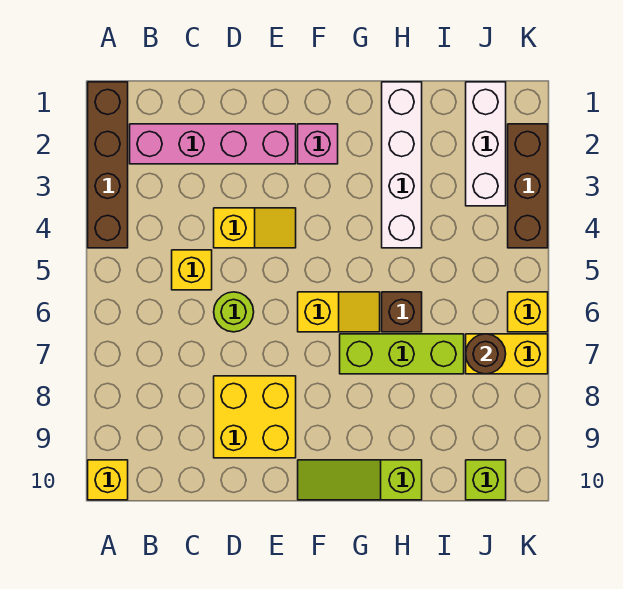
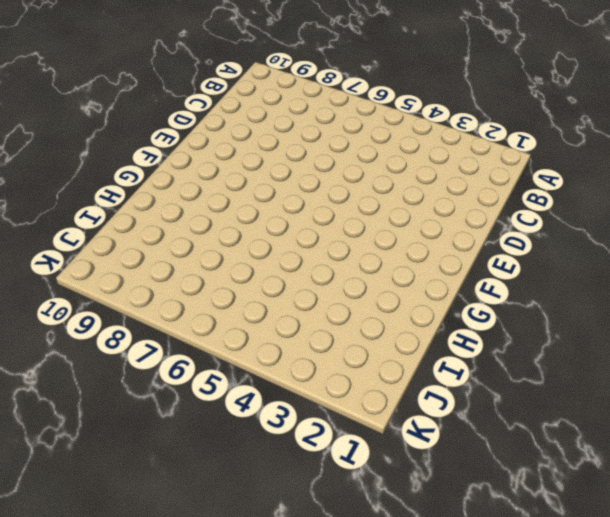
none -> brown 1x4 brick [88,82,128,248]
none -> yellow 1x1 brick [88,460,128,500]
none -> pink 1x4 brick [130,124,296,164]

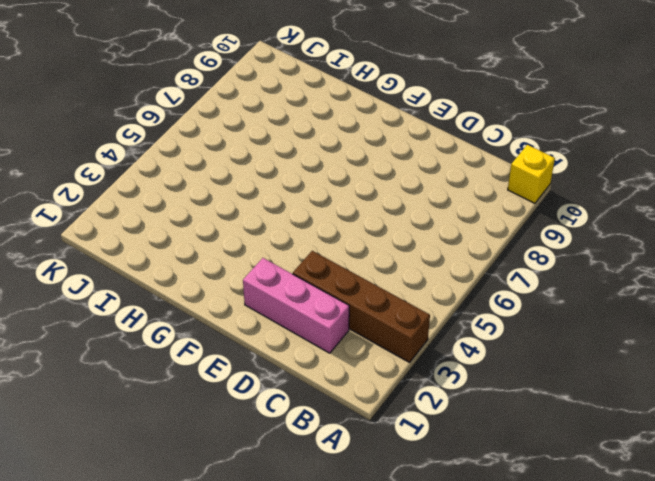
brown 1x4 brick [293,251,430,362] -> brown 1x4 brick turned to [88,82,128,248]
pink 1x3 brick [243,258,349,353] -> pink 1x4 brick [130,124,296,164]
none -> yellow 1x1 brick [172,250,212,290]
none -> yellow 1x2 slope [214,208,296,248]
none -> lime 1x1 round brick [214,292,254,332]

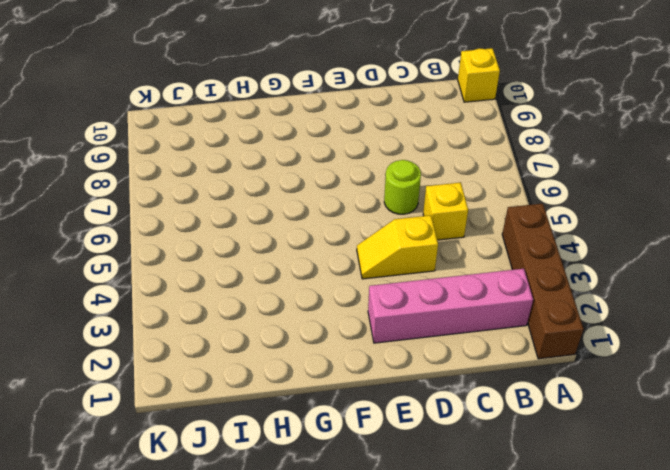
none -> yellow 2x2 brick [214,376,296,458]
none -> pink 1x1 brick [298,124,338,164]
none -> yellow 1x2 slope [298,292,380,332]

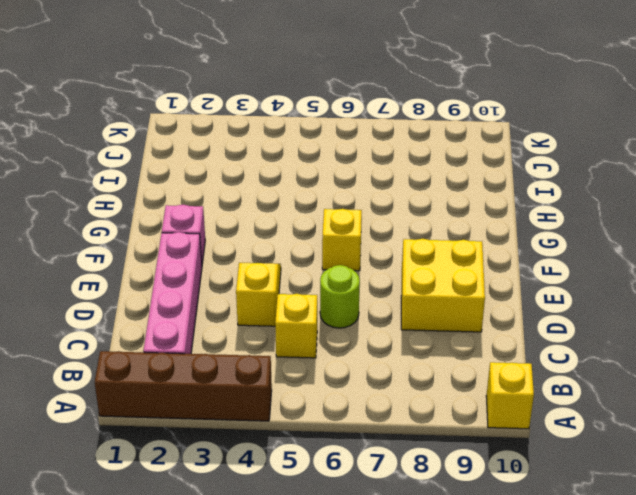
none -> lime 1x3 slope [298,460,422,500]
none -> lime 1x3 brick [340,334,464,374]
none -> white 1x4 brick [382,82,422,248]

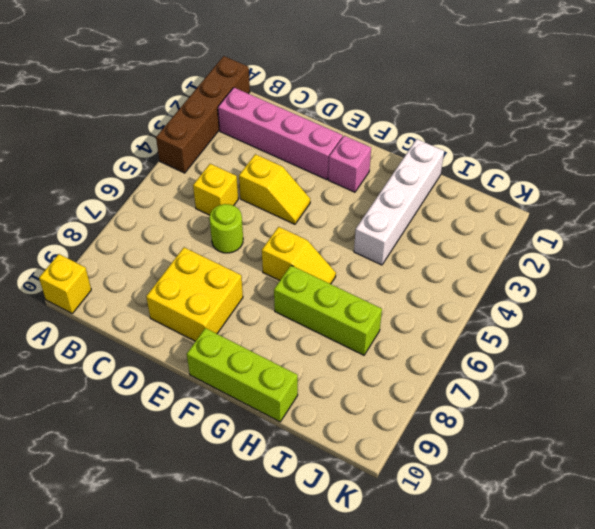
lime 1x3 brick [187,328,298,422] -> lime 1x3 slope [298,460,422,500]
none -> brown 1x1 brick [382,292,422,332]
none -> white 1x3 brick [466,82,506,206]
none -> yellow 1x2 brick [466,334,548,374]

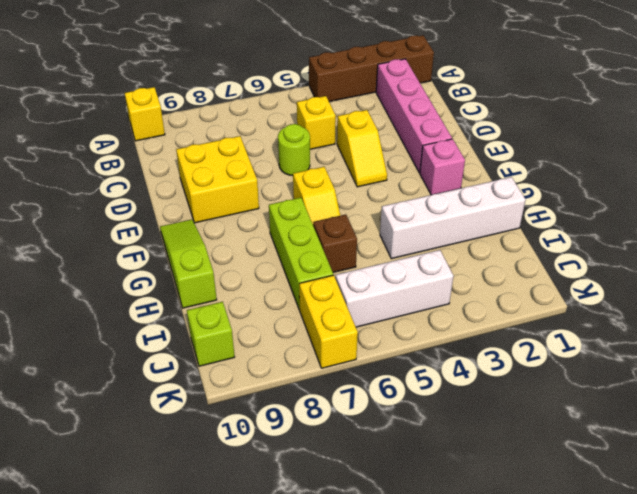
white 1x3 brick [336,250,454,327] -> white 1x3 brick moved to [466,82,506,206]
none -> brown 1x3 brick [508,124,548,248]
none -> yellow 1x1 brick [508,292,548,332]
none -> brown 1x1 round brick [466,334,506,374]

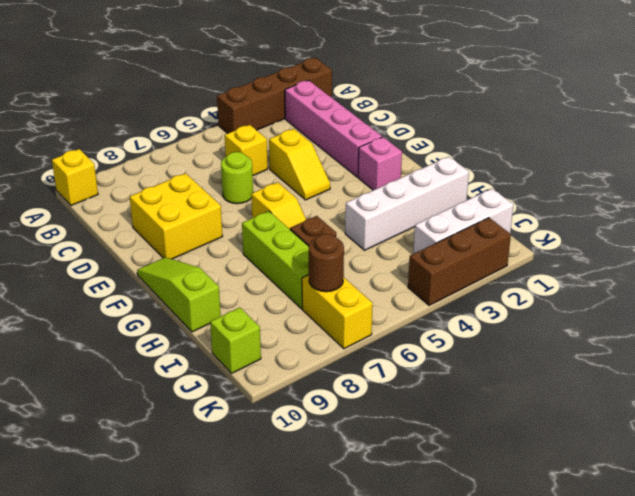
none -> yellow 1x1 brick [508,292,548,332]

